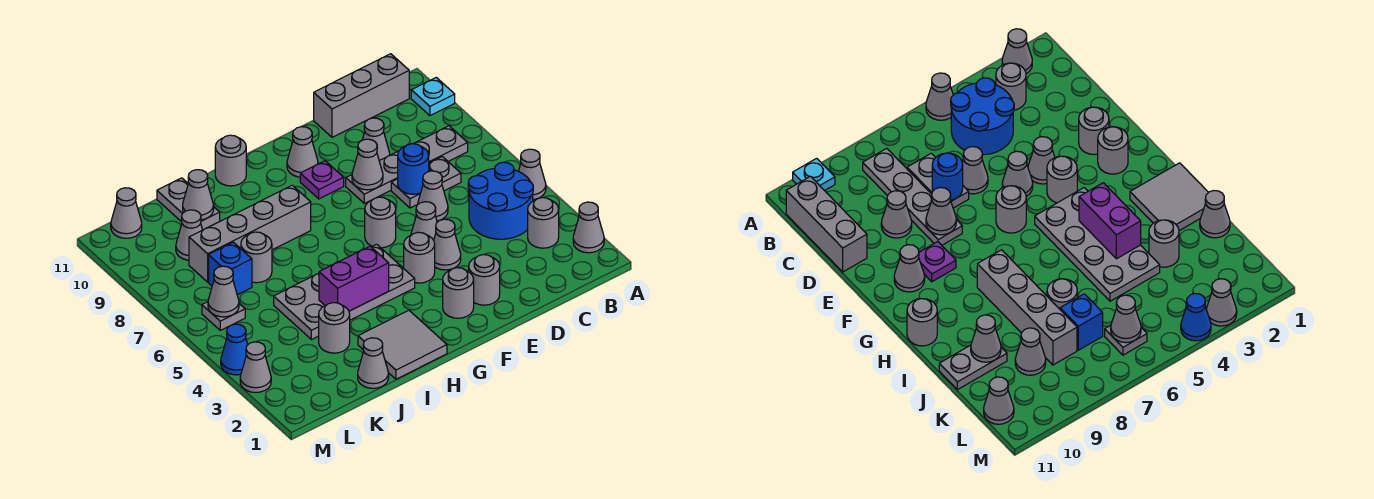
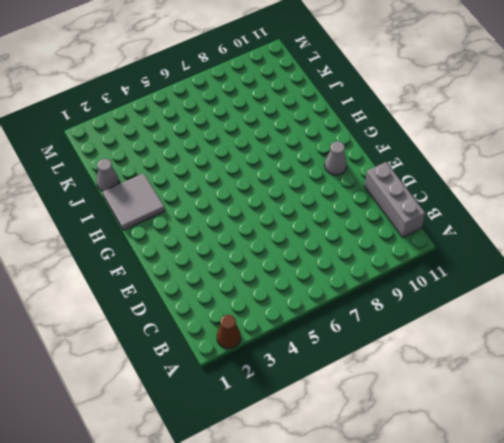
brown 1x1 cone [217,315,241,349] -> grey 1x1 cone [573,202,604,253]
none -> grey 1x1 cone [519,149,546,200]
none -> cyan 1x1 plate [411,78,455,116]
none -> grey 1x1 round brick [528,198,559,248]
none -> blue 2x2 round brick [468,162,533,239]

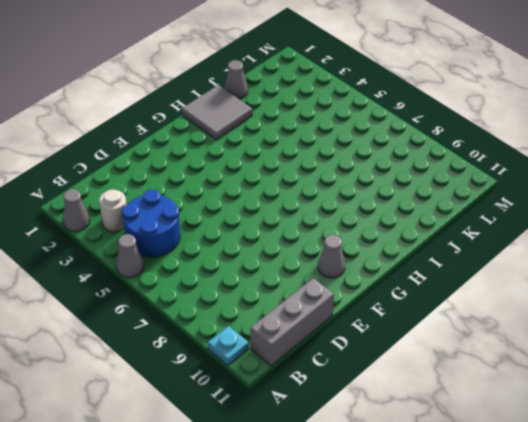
white 1x1 round brick [99,190,127,232] -> grey 1x1 round brick [528,198,559,248]
none -> grey 1x4 plate [346,126,468,203]
none -> grey 1x2 plate [391,157,461,208]
none -> grey 1x1 cone [417,171,448,221]
none -> grey 1x1 cone [362,118,390,161]

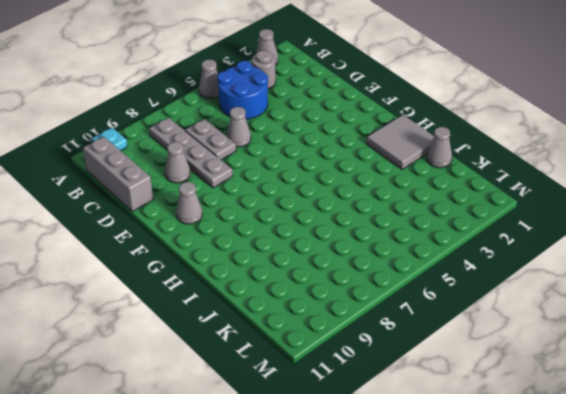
none -> grey 1x1 round brick [469,255,500,305]
none -> grey 1x1 cone [434,219,461,270]
none -> grey 1x1 cone [411,202,437,240]
none -> grey 1x1 round brick [443,268,474,318]

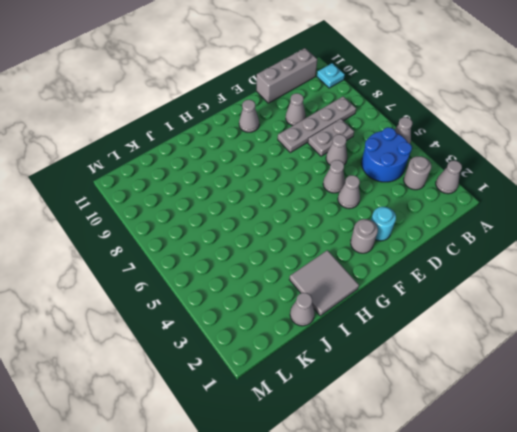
cyan 1x1 round brick [371,207,396,241] -> grey 1x1 round brick [469,255,500,305]
none -> grey 1x1 round brick [404,232,435,283]
none -> grey 1x1 round brick [365,197,396,248]
none -> purple 1x1 plate [300,161,344,199]
none -> grey 2x4 plate [274,244,415,340]

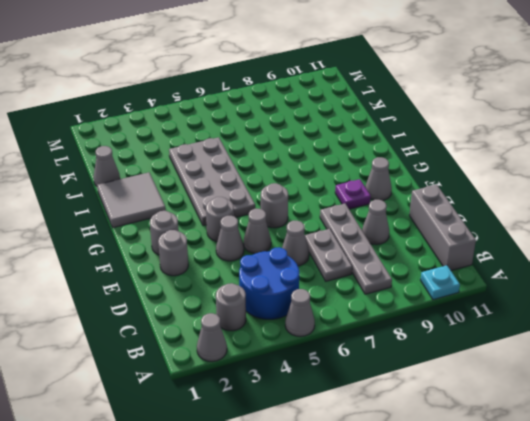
none -> grey 1x4 brick [189,185,311,282]
none -> grey 1x1 round brick [215,135,246,186]
none -> grey 1x1 round brick [319,303,350,353]
none -> grey 1x1 round brick [241,232,272,283]

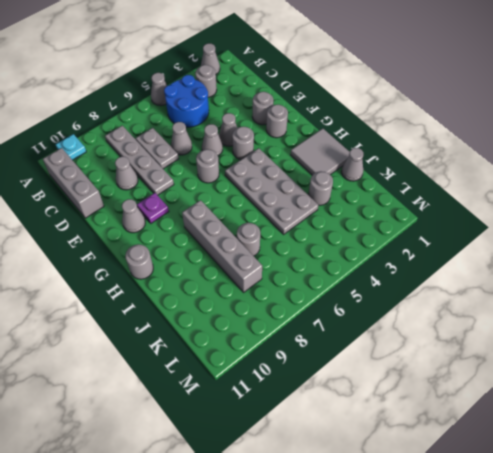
none -> grey 1x2 plate [157,178,220,230]
none -> blue 1x1 brick [209,242,252,295]
none -> grey 1x1 cone [176,210,202,260]
none -> grey 1x1 plate [202,302,245,330]

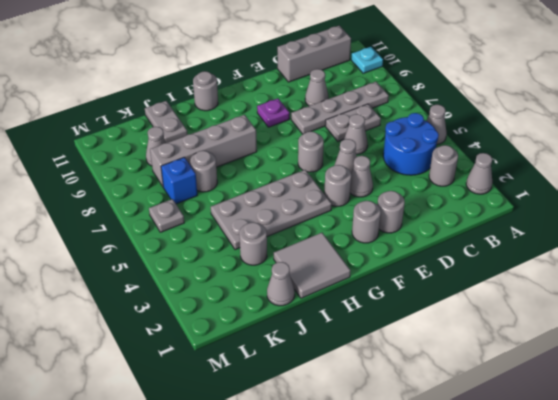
none -> grey 1x1 cone [287,127,318,177]
none -> grey 1x1 cone [111,188,142,238]
none -> grey 1x1 cone [240,342,271,392]
none -> blue 1x1 cone [221,324,248,375]

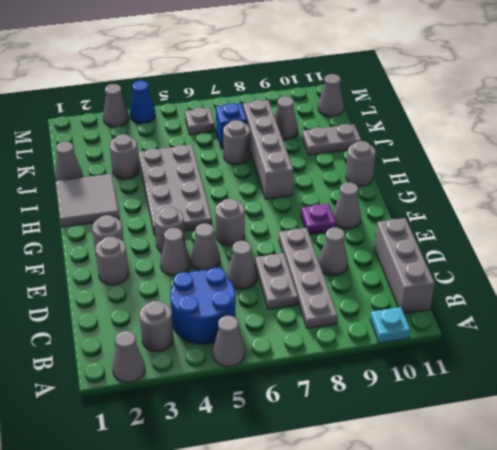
none -> blue 1x1 round brick [398,144,429,194]
none -> grey 1x1 cone [352,139,383,190]
none -> purple 1x2 brick [319,246,389,311]
none -> grey 1x1 cone [183,170,214,220]

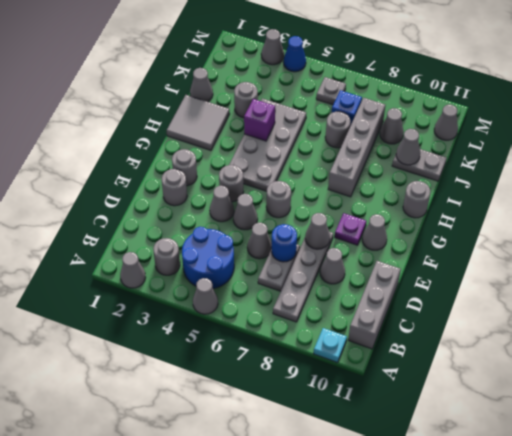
purple 1x1 brick [244,99,275,141] -> purple 1x2 brick [319,246,389,311]
none -> grey 1x1 cone [208,266,239,317]

